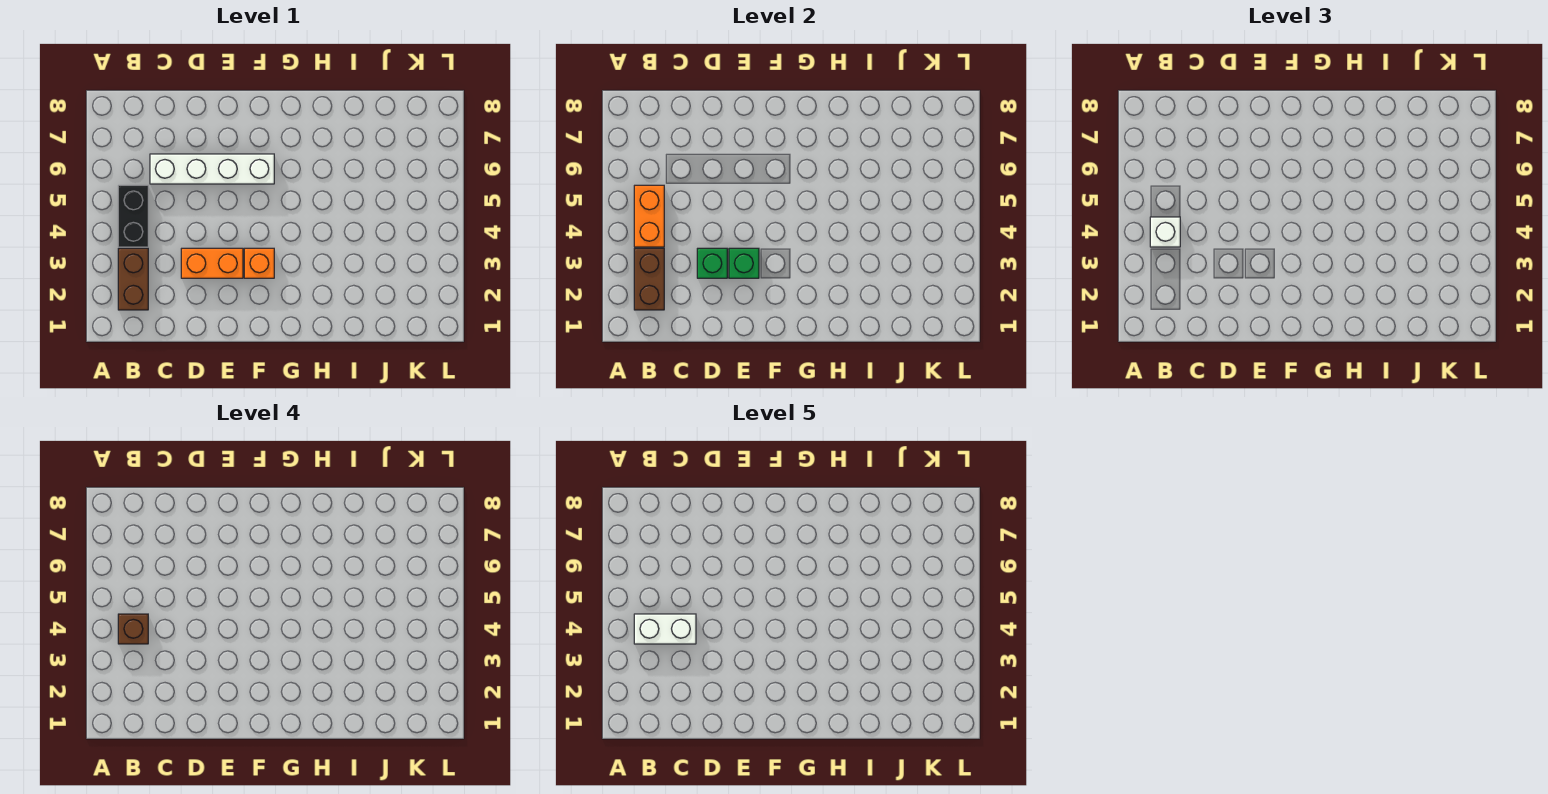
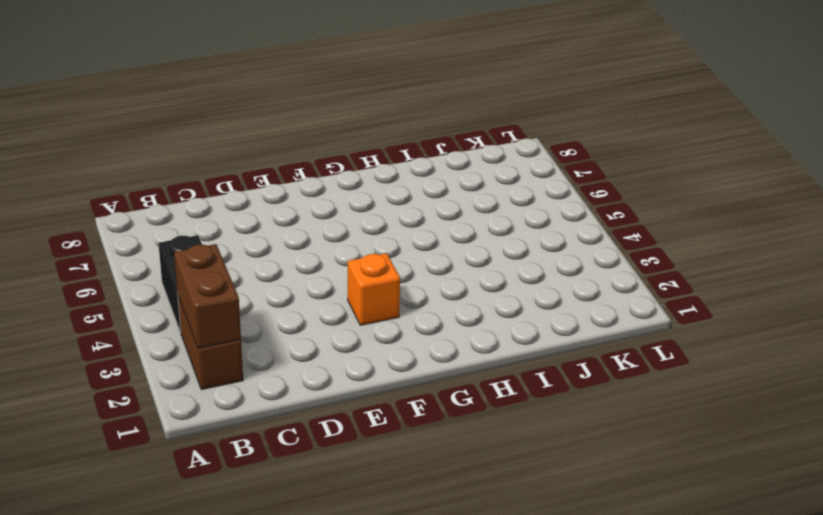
none -> white 1x4 brick [150,154,274,184]
none -> orange 1x2 brick [181,248,243,278]
none -> orange 1x2 brick [634,185,664,247]

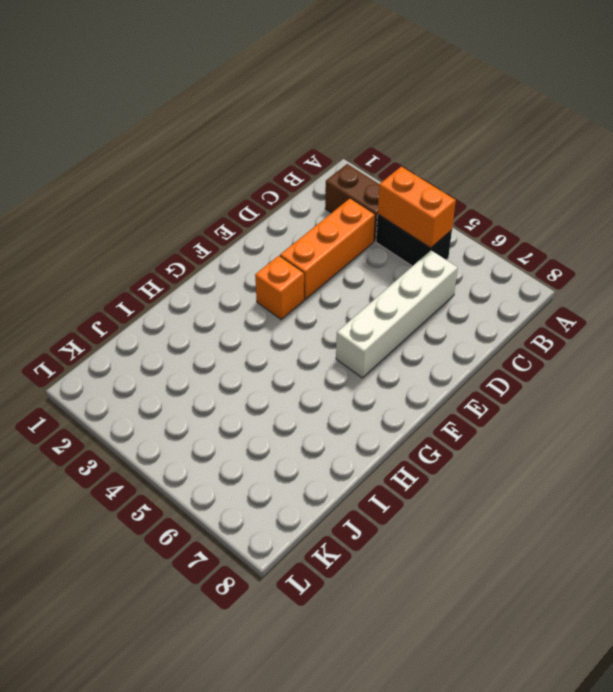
orange 1x3 brick [280,198,375,299] -> orange 1x2 brick [181,248,243,278]
none -> brown 1x2 brick [634,248,664,310]
none -> green 1x1 brick [697,248,727,278]
none -> green 1x1 brick [729,248,759,278]

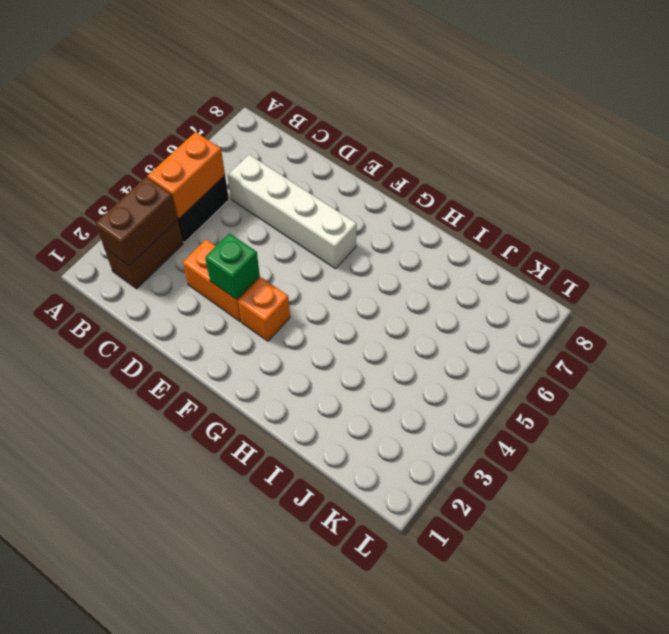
none -> green 1x1 brick [697,248,727,278]
none -> white 1x1 brick [1150,217,1180,247]
none -> brown 1x1 brick [118,614,148,644]

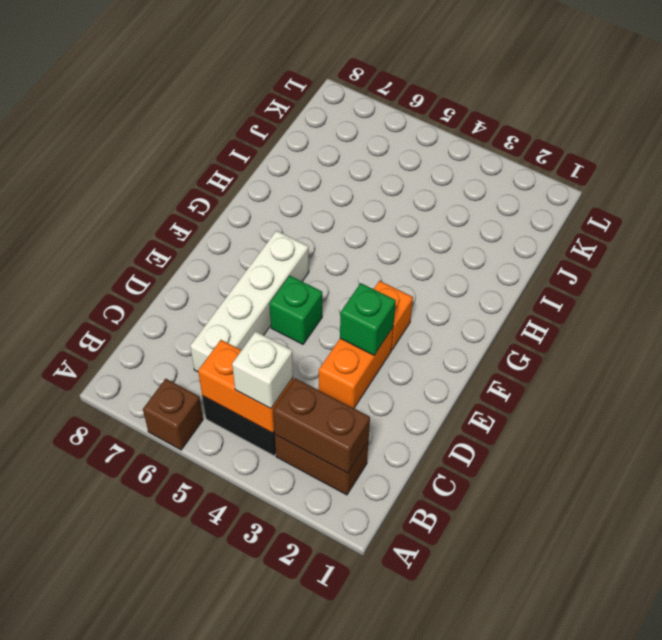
brown 1x1 brick [143,379,203,450] -> brown 1x1 brick moved to [118,614,148,644]
green 1x1 brick [269,275,322,344] -> green 1x1 brick moved to [697,248,727,278]
none -> white 1x2 brick [634,614,696,644]

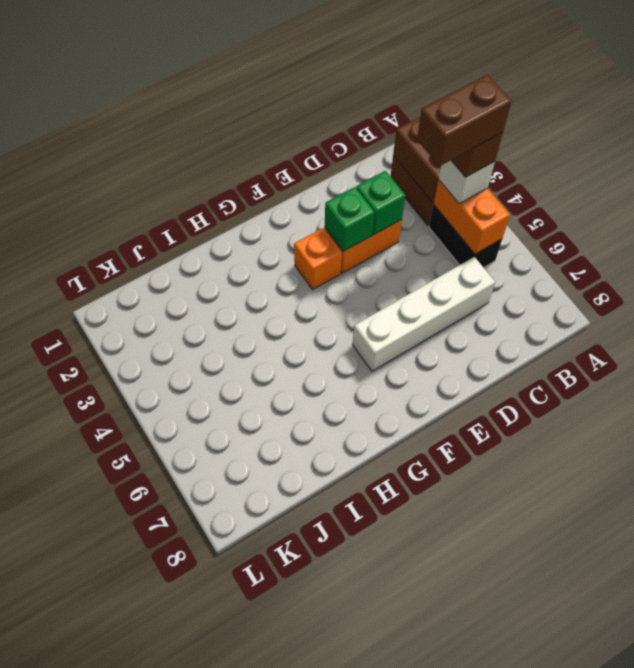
brown 1x2 brick [417,75,512,166] -> white 1x2 brick [634,614,696,644]

